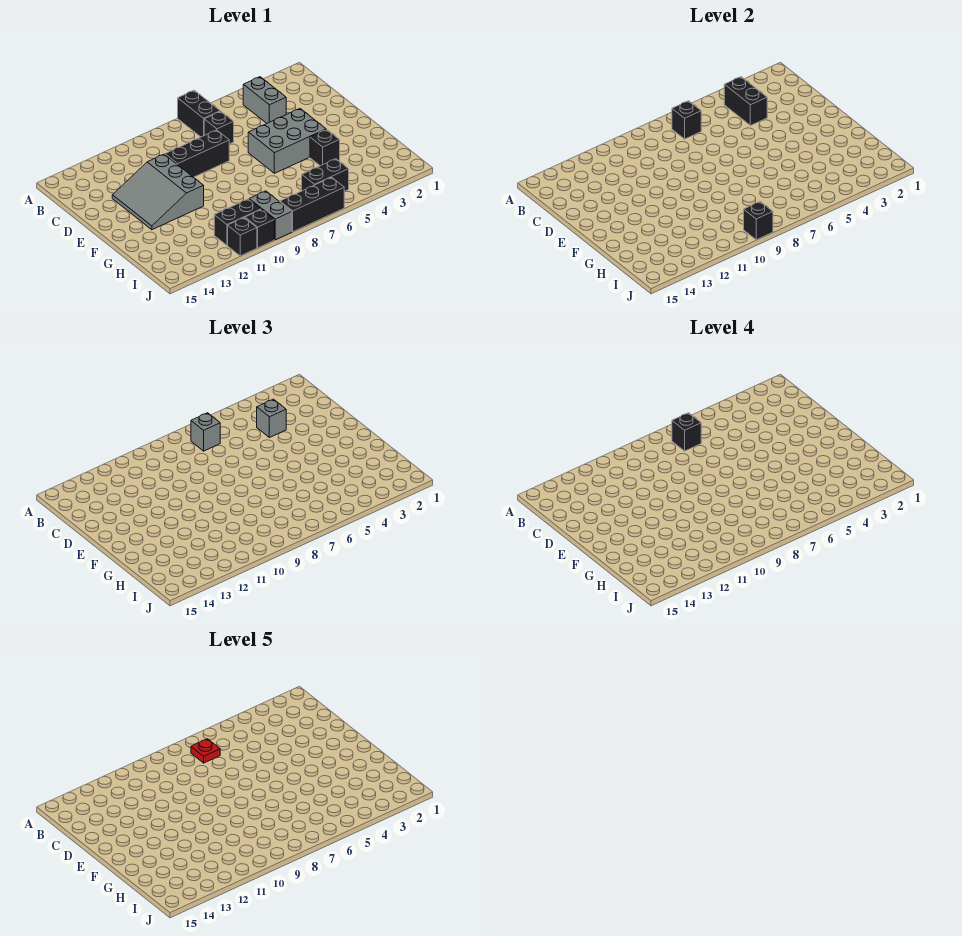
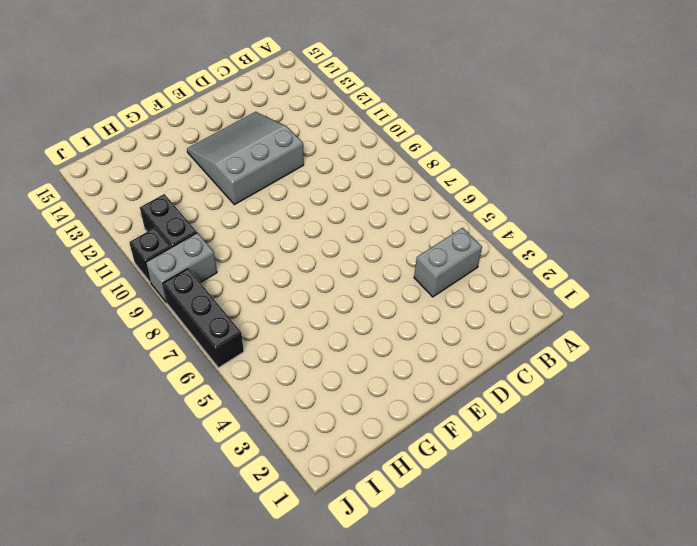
none -> black 1x2 brick [178,90,220,137]
none -> black 1x1 brick [204,111,234,144]
none -> black 1x3 brick [165,130,229,177]

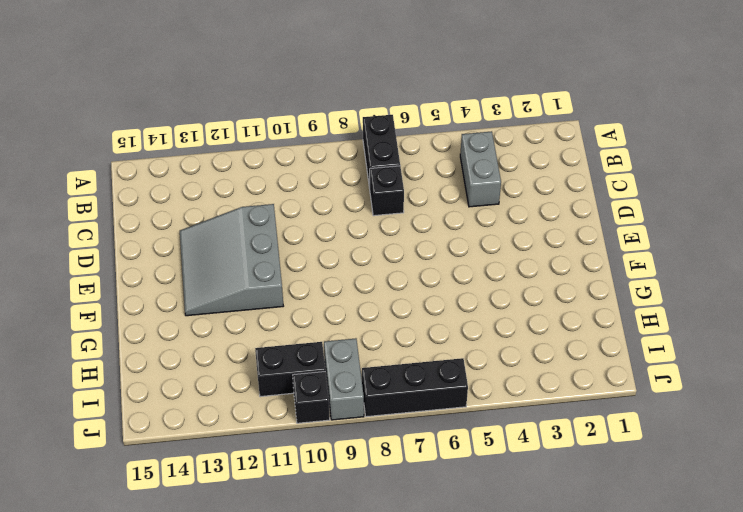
none -> black 1x3 brick [165,130,229,177]
none -> grey 2x3 brick [248,109,326,173]
none -> black 1x1 brick [310,129,340,166]

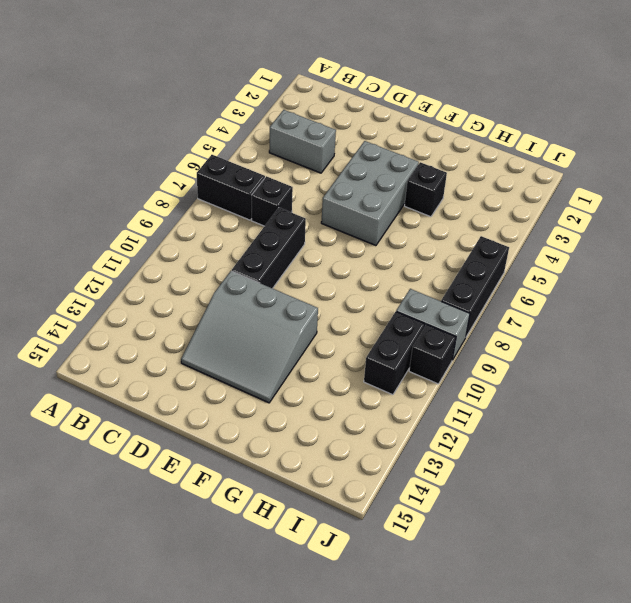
none -> black 1x2 brick [302,159,349,191]
none -> black 1x1 brick [228,218,257,256]
none -> black 1x2 brick [724,77,767,126]

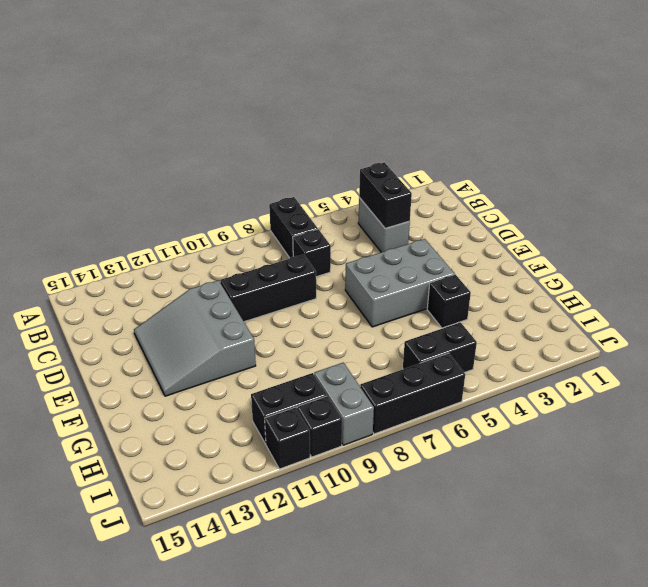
none -> black 1x1 brick [672,101,701,139]
none -> black 1x1 brick [744,202,773,240]
none -> grey 1x1 brick [191,413,220,451]

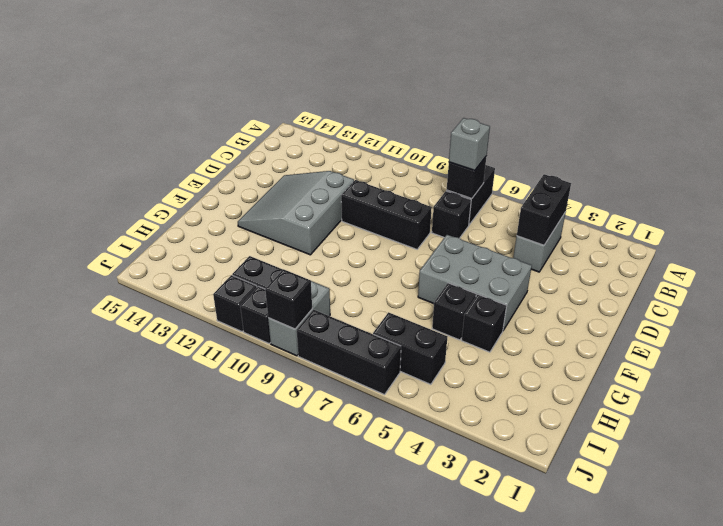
black 1x1 brick [432,283,476,340] -> black 1x1 brick moved to [672,413,701,451]
none -> grey 1x1 brick [257,399,286,438]
none -> red 1x1 plate [191,739,220,763]

